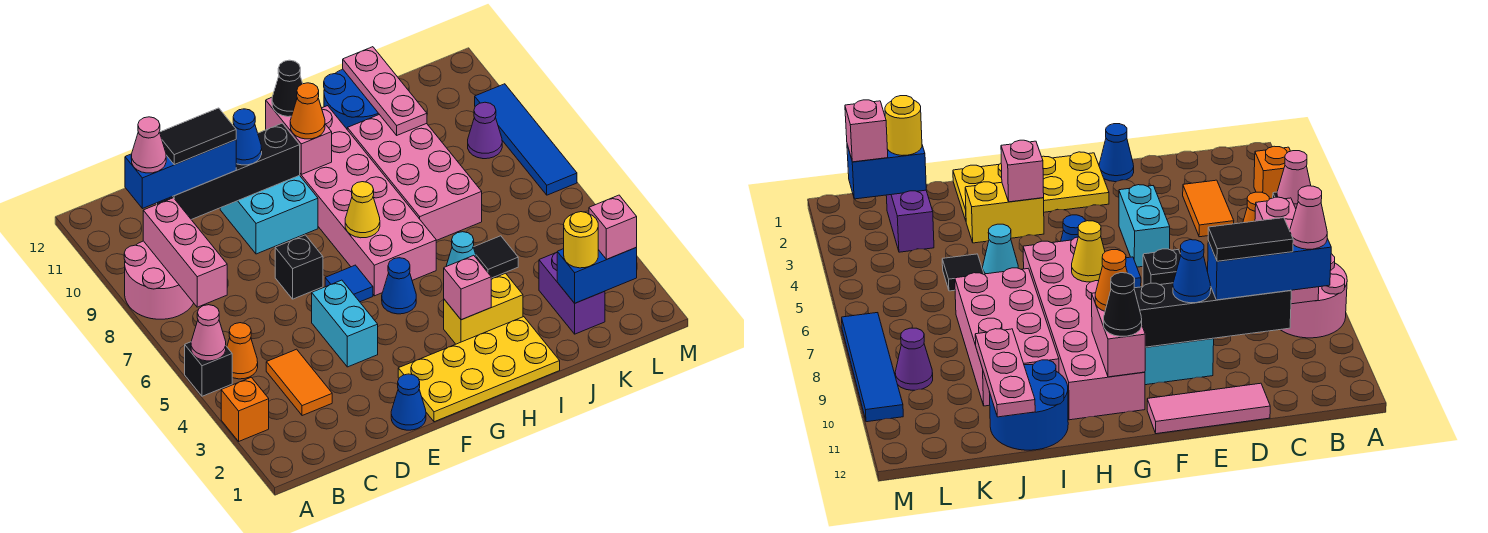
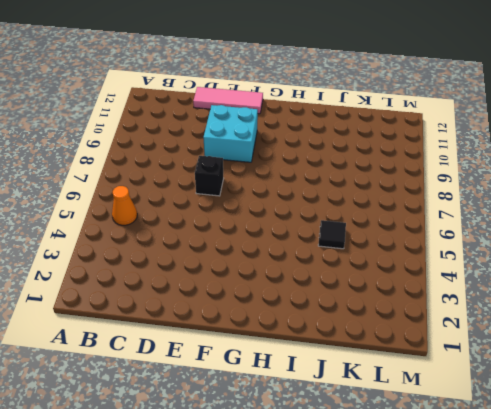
none -> orange 1x1 brick [221,377,269,441]
none -> black 1x1 brick [185,342,232,396]
none -> pink 2x2 round brick [124,241,193,319]
none -> orange 1x2 tile [266,349,332,416]

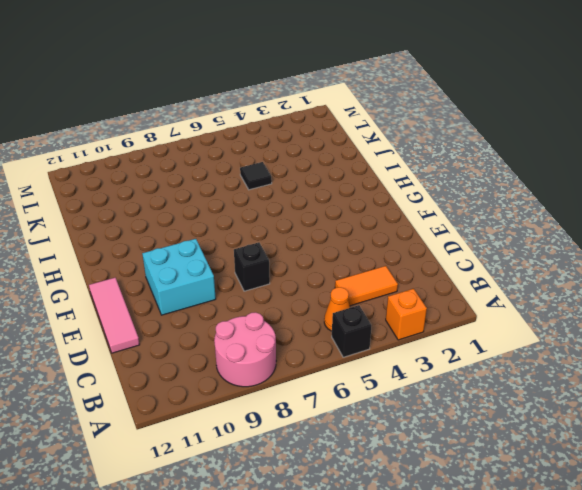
none -> blue 1x1 cone [391,374,426,430]
none -> cyan 1x2 brick [312,280,378,367]
none -> yellow 2x4 plate [398,317,560,422]
none -> blue 1x1 tile [325,265,373,302]

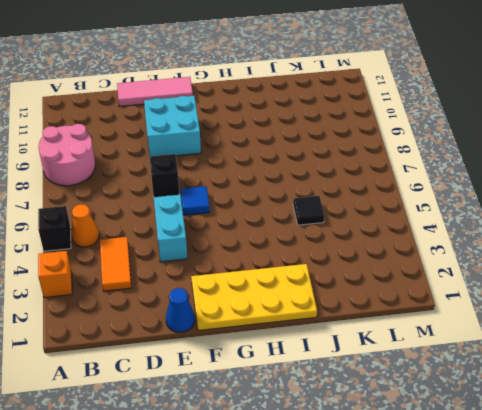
none -> blue 1x1 cone [382,258,416,314]
none -> pink 2x6 brick [300,106,436,296]
none -> yellow 1x2 brick [444,273,523,344]
none -> cyan 1x1 cone [446,232,477,267]

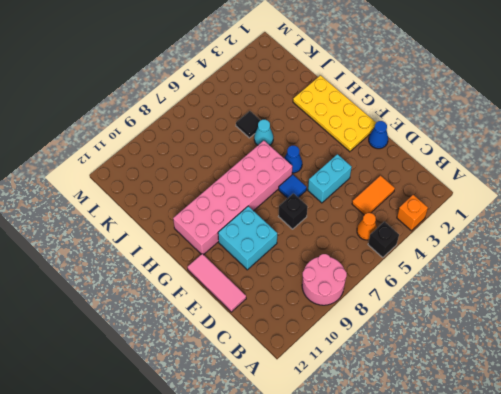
none -> yellow 1x2 brick [444,273,523,344]
none -> pink 2x4 brick [347,115,482,241]
none -> blue 2x2 round brick [324,69,379,129]
none -> purple 1x2 brick [539,252,605,334]

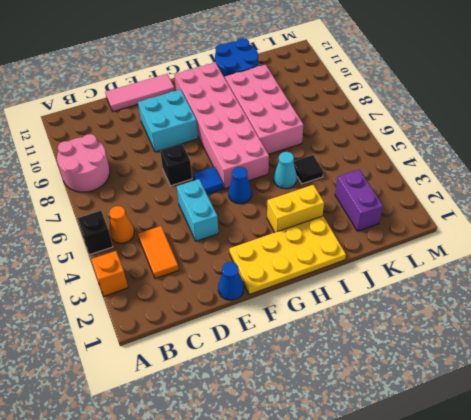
none -> purple 1x1 cone [468,102,502,159]
none -> blue 1x4 tile [475,84,577,195]
none -> pink 1x1 cone [191,305,226,361]
none -> pink 1x3 brick [143,198,227,307]

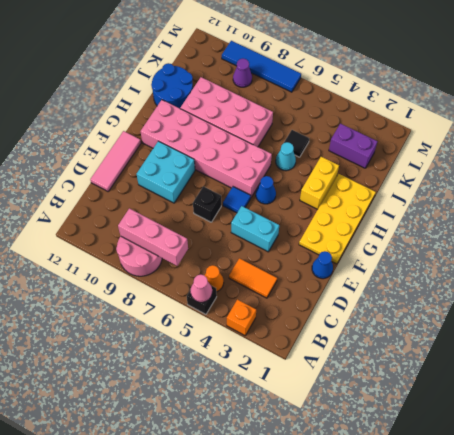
none -> black 1x4 brick [157,123,300,220]
none -> yellow 1x1 cone [345,182,380,238]
none -> pink 1x2 brick [266,98,332,174]
none -> pink 1x1 brick [444,255,491,320]

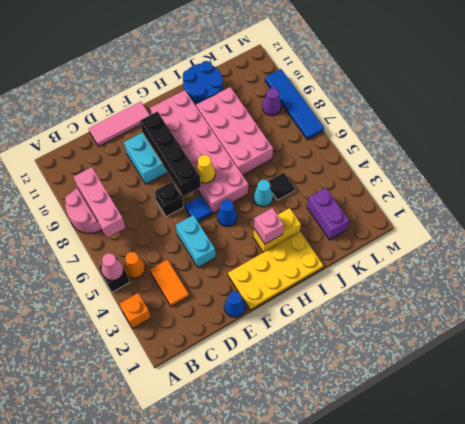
black 1x4 brick [140,111,201,197] -> black 1x4 brick turned to [157,123,300,220]
none -> pink 1x2 brick [266,98,332,174]
none -> pink 1x3 plate [343,47,427,135]
none -> blue 1x2 brick [557,248,637,303]
none -> blue 1x3 brick [125,140,236,209]

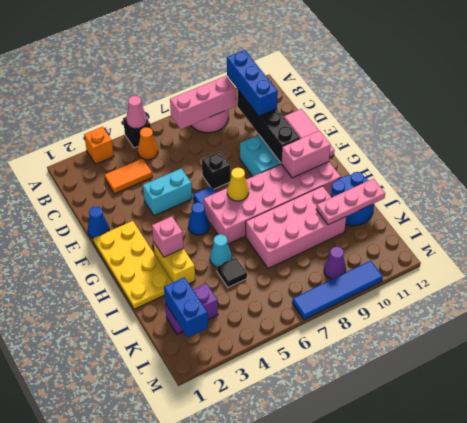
none -> blue 1x1 cone [233,109,262,165]
none -> orange 1x1 cone [290,83,325,139]
none -> black 1x1 cone [272,60,303,117]
none -> yellow 1x1 round brick [564,212,598,268]

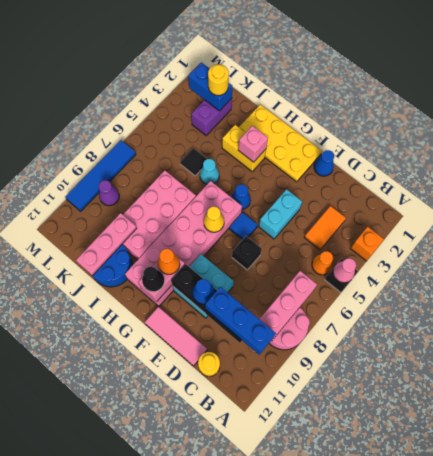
yellow 1x1 round brick [198,352,220,376] -> none
none -> pink 1x1 brick [589,195,637,259]
none -> pink 1x1 cone [131,117,166,173]
none -> black 1x2 tile [160,108,236,165]

